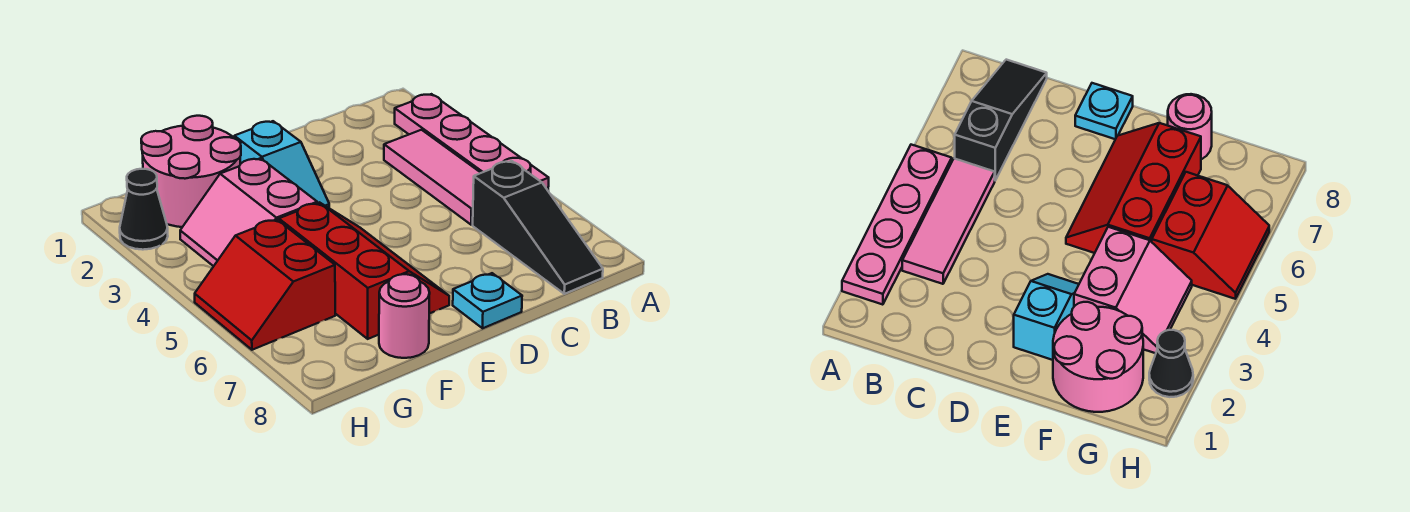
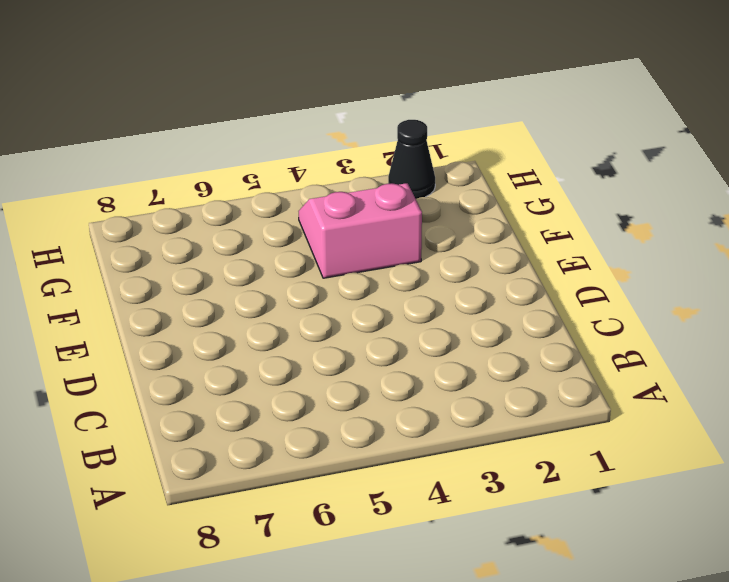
none -> pink 1x4 plate [395,94,549,190]
none -> pink 1x3 tile [384,130,481,225]

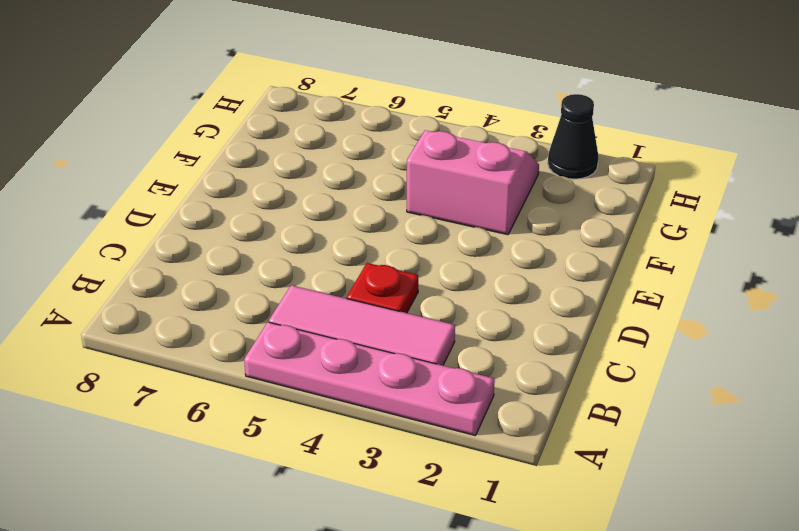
red 1x1 plate [347,263,418,313] -> none
none -> black 1x3 slope [473,161,603,294]
none -> cyan 1x1 plate [453,273,522,328]

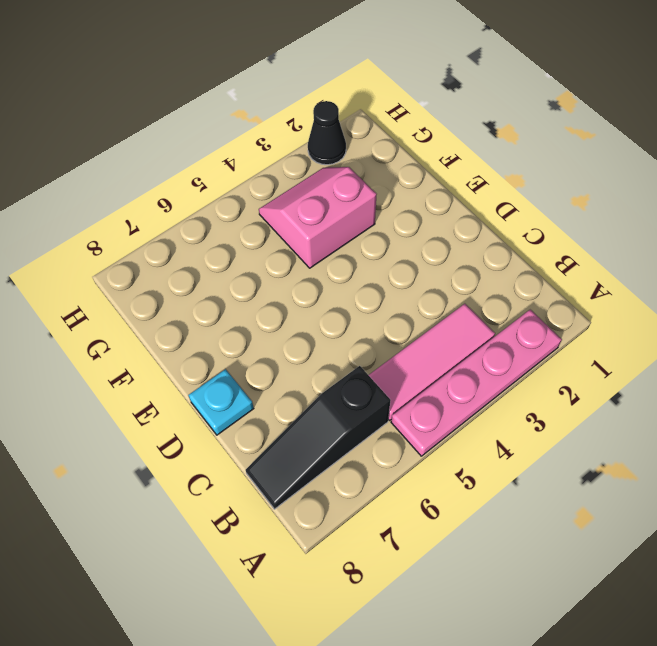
none -> cyan 1x2 slope [234,121,329,208]
none -> red 2x3 slope [279,202,449,339]

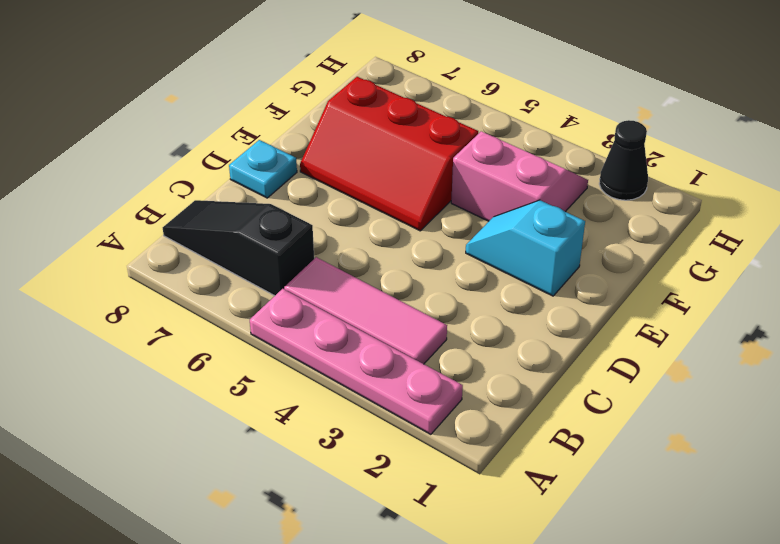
none -> pink 2x2 round brick [141,116,241,227]
none -> pink 1x1 round brick [379,274,430,358]

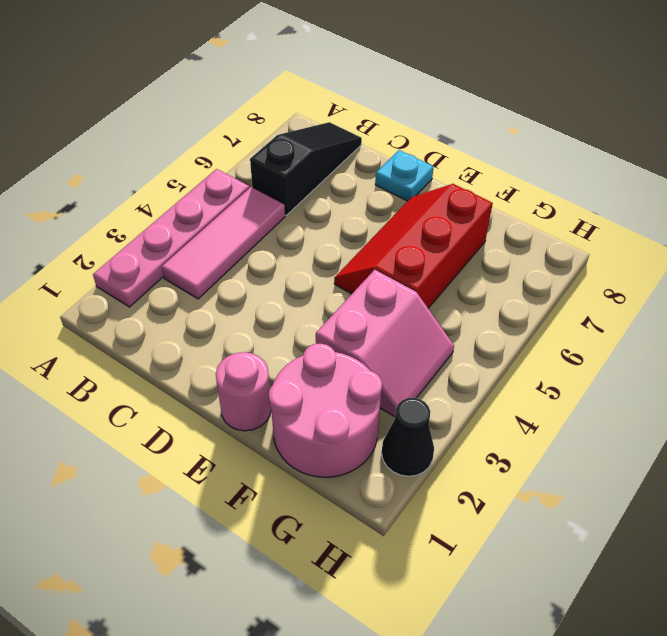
pink 1x1 round brick [216,352,271,431] -> pink 1x1 round brick moved to [379,274,430,358]
none -> cyan 1x2 slope [234,121,329,208]
none -> red 2x2 slope [195,219,335,350]

